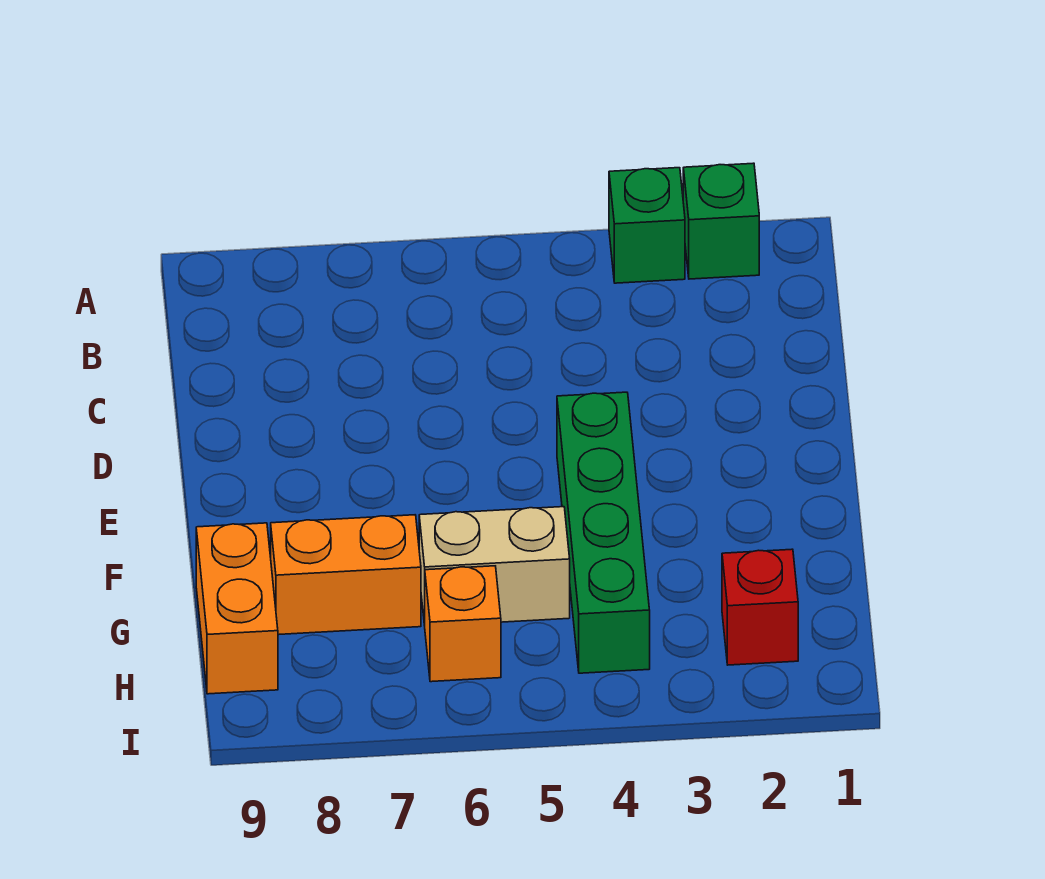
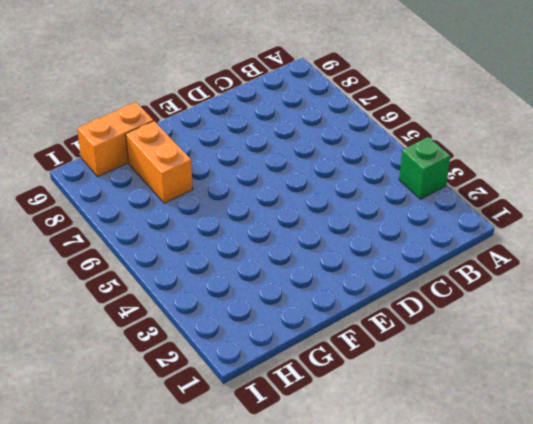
none -> green 1x1 brick [683,163,759,279]
none -> green 1x4 brick [557,392,650,673]

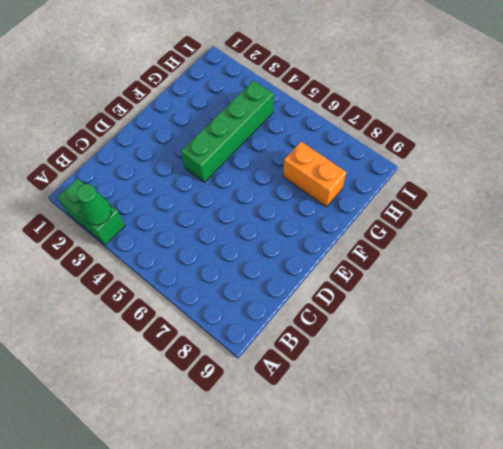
green 1x1 cone [77,184,111,225] -> none
none -> tan 1x2 brick [419,507,570,626]
none -> orange 1x2 brick [196,523,278,694]

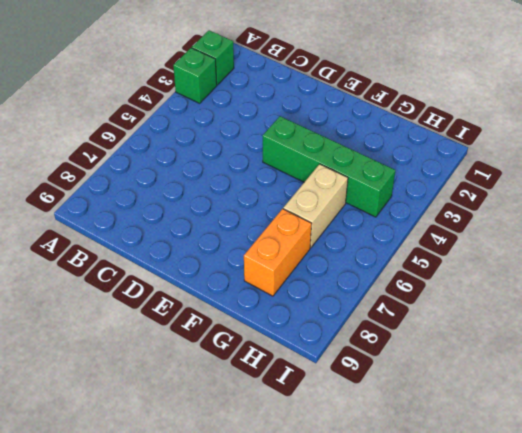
none -> orange 1x2 brick [196,523,278,694]
none -> red 1x1 brick [722,549,798,665]

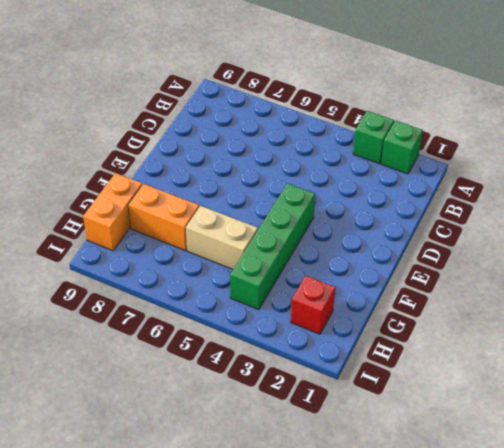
none -> orange 1x1 brick [425,566,501,682]

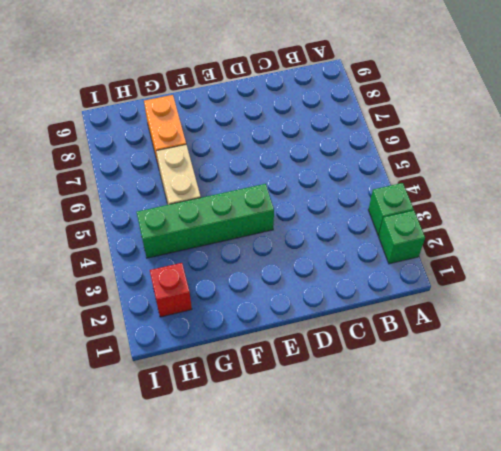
none -> orange 1x2 brick [196,523,278,694]
none -> orange 1x1 brick [425,566,501,682]

